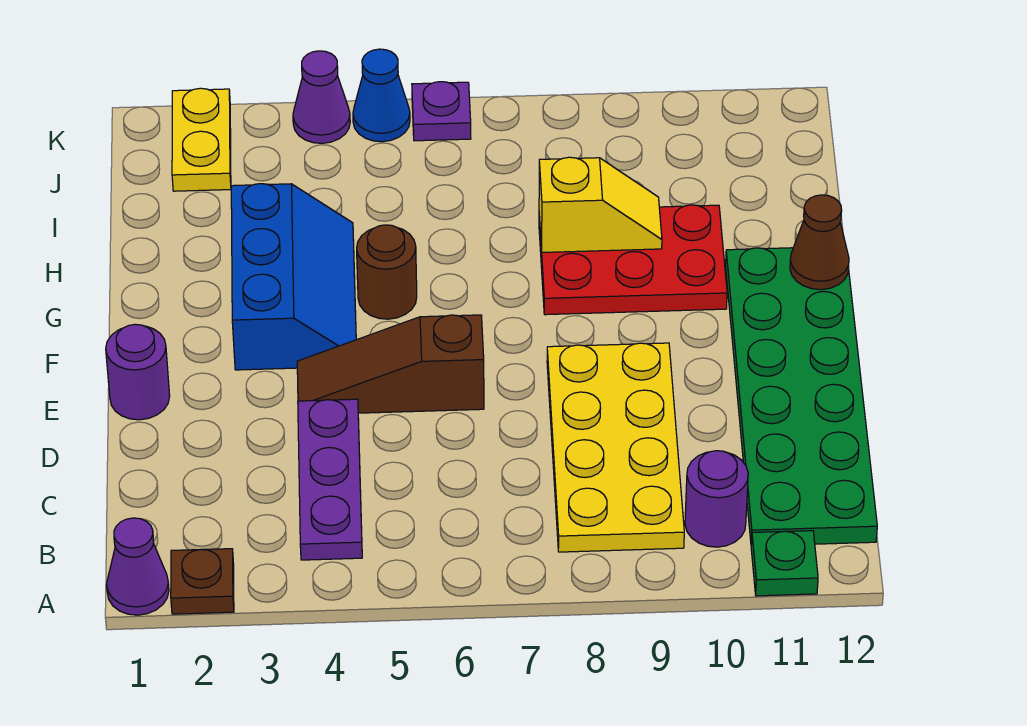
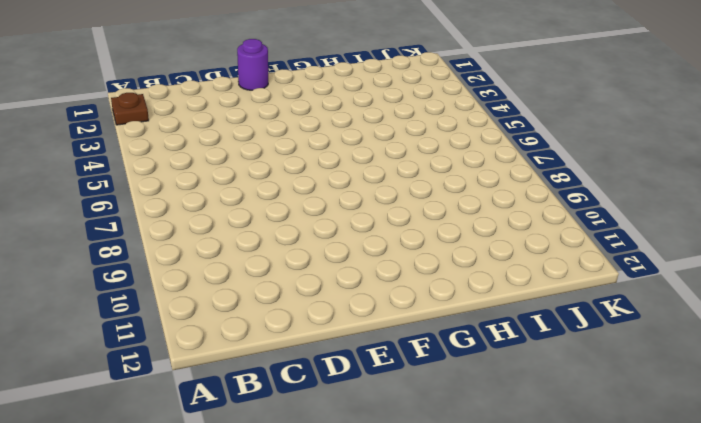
none -> purple 1x1 cone [107,518,169,615]
none -> green 1x1 plate [751,531,818,596]
none -> purple 1x3 plate [298,399,362,560]

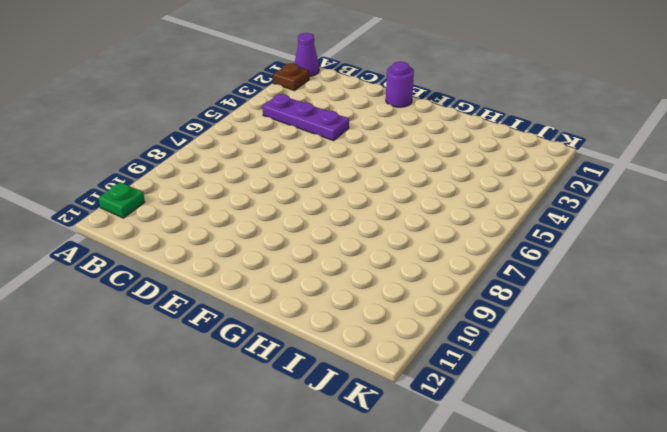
none -> yellow 2x4 plate [547,343,684,552]
none -> purple 1x1 round brick [685,451,748,547]
none -> green 2x6 plate [726,248,877,544]

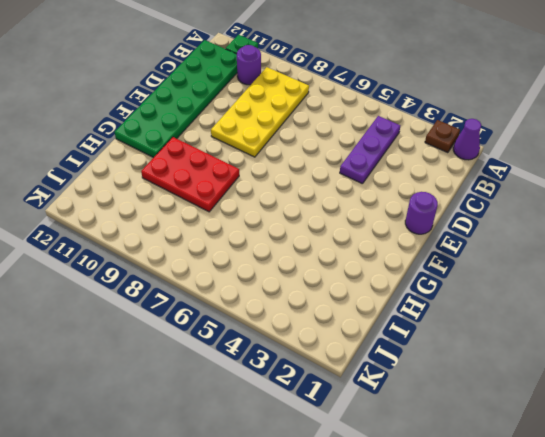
none -> brown 1x3 slope [297,315,484,413]
none -> blue 2x3 slope [231,184,356,370]
none -> brown 1x1 round brick [357,225,417,319]

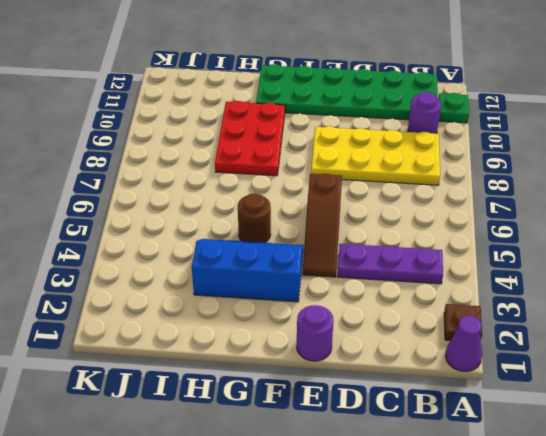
none -> yellow 1x2 plate [172,88,231,191]
none -> purple 1x1 cone [293,51,350,143]
none -> blue 1x1 cone [353,49,410,142]

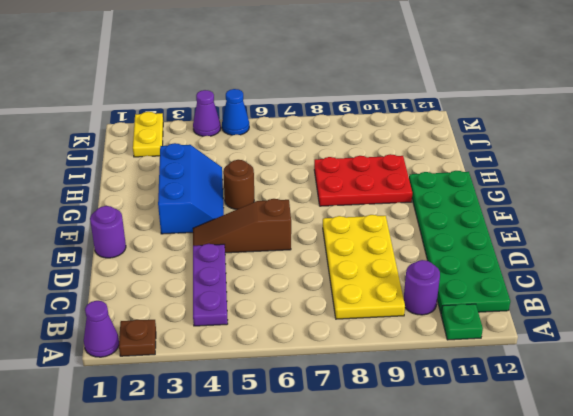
none -> purple 1x1 plate [412,82,471,141]
none -> brown 1x1 cone [790,195,849,290]
none -> yellow 1x2 slope [539,157,662,252]

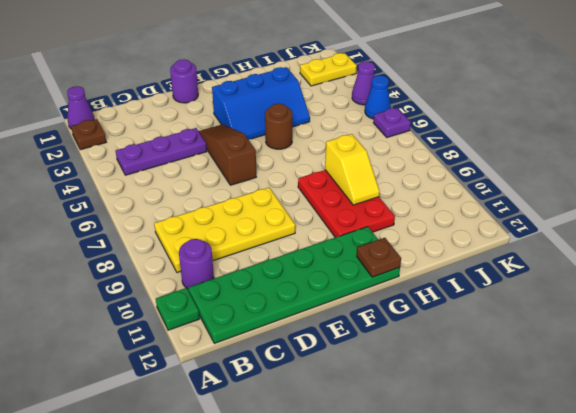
brown 1x1 plate [357,238,401,277] -> brown 1x1 cone [790,195,849,290]

